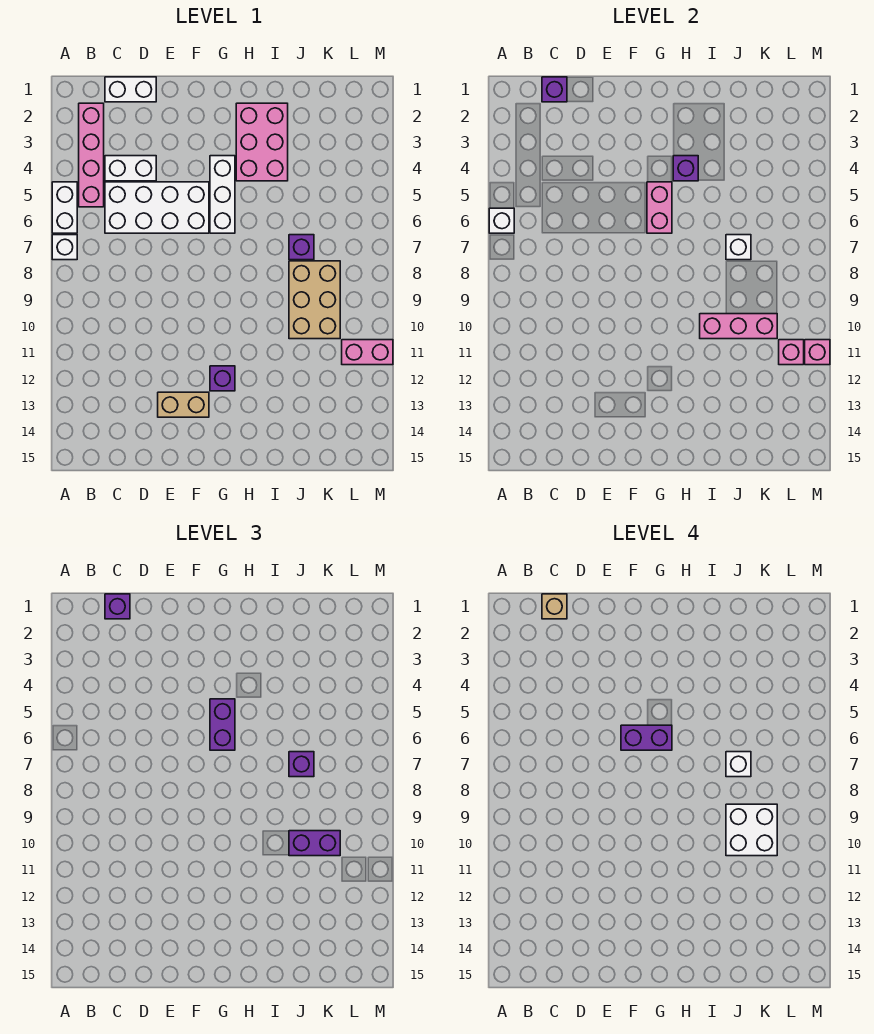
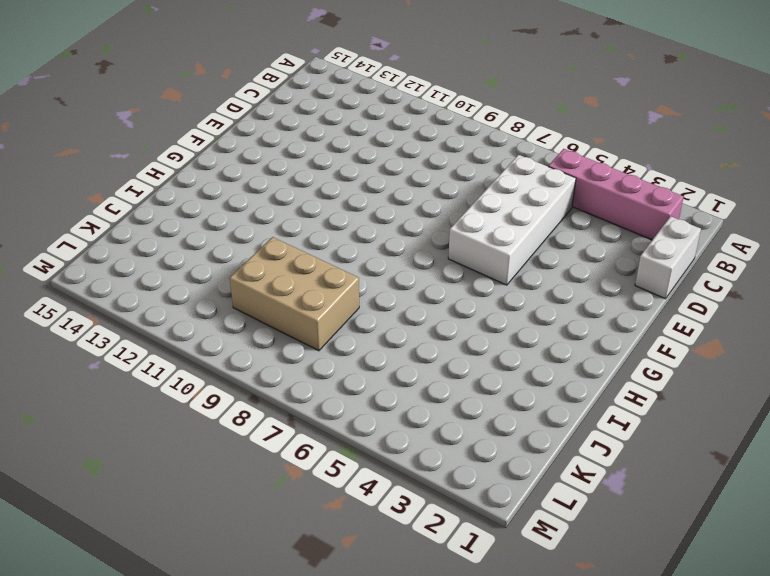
none -> white 1x2 brick [52,182,77,233]
none -> white 1x1 brick [52,235,77,260]
none -> white 1x2 brick [105,156,156,181]

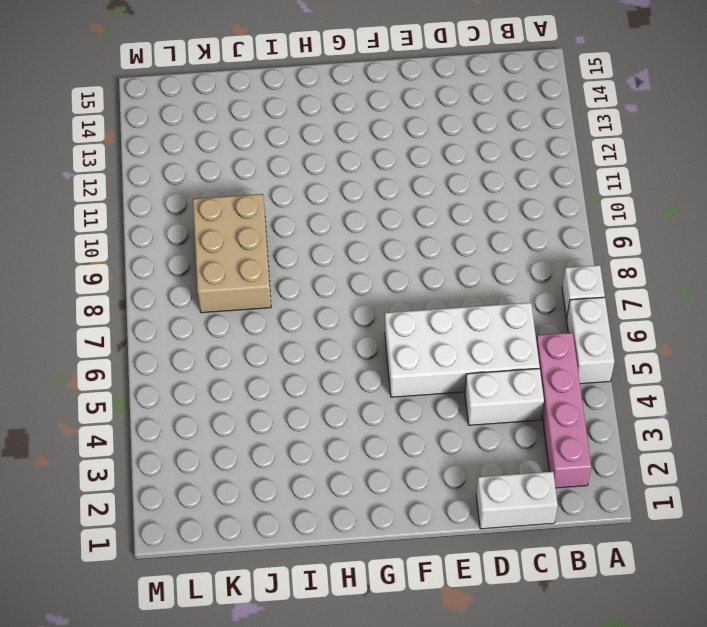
none -> tan 1x2 brick [158,392,209,417]
none -> white 1x3 brick [210,156,235,233]
none -> purple 1x1 brick [210,366,235,391]

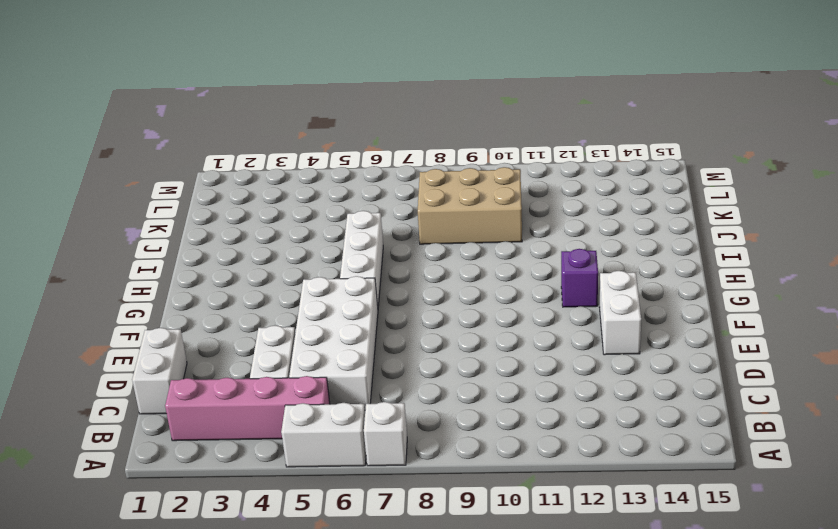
white 1x2 brick [599,271,641,355] -> tan 1x2 brick [158,392,209,417]
white 1x3 brick [340,211,383,306] -> white 1x3 brick turned to [210,156,235,233]
none -> pink 2x3 brick [236,103,288,181]
none -> purple 1x1 brick [289,235,314,260]
none -> pink 1x2 brick [342,340,393,365]

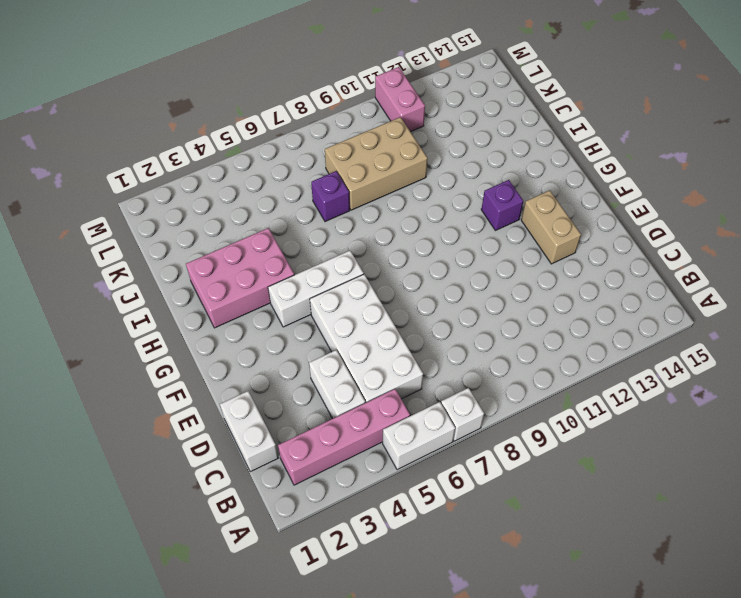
none -> white 1x1 brick [489,208,514,233]
none -> purple 1x1 brick [542,77,567,102]
none -> pink 1x2 brick [647,182,672,233]

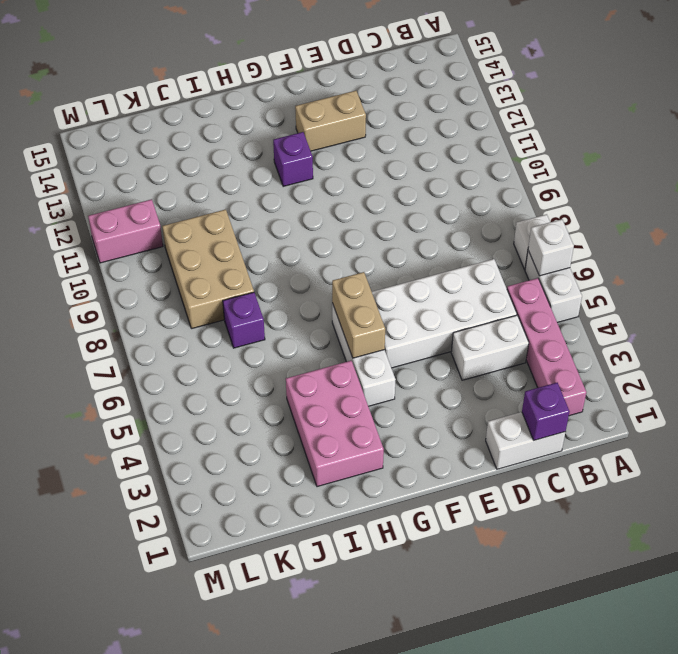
tan 1x2 brick [332,272,385,358] -> pink 1x2 brick [647,182,672,233]
none -> purple 1x1 brick [673,156,698,181]
none -> pink 1x3 brick [700,314,777,339]
none -> white 1x1 brick [726,235,751,260]

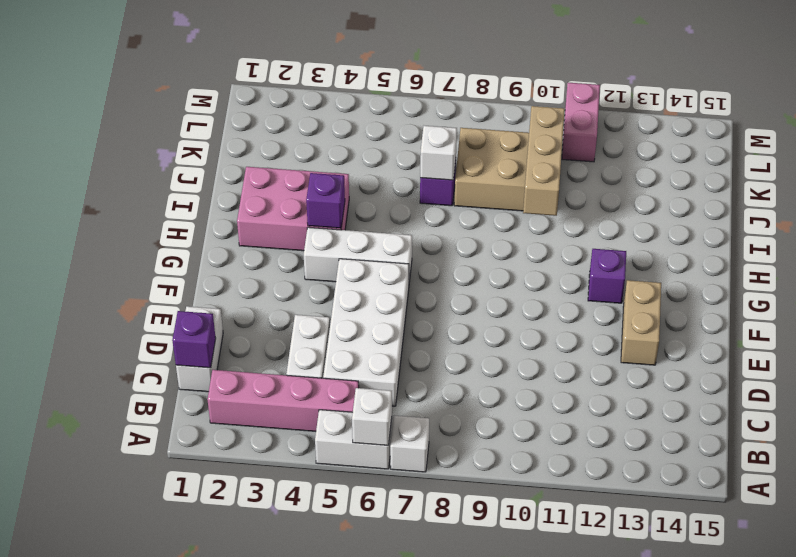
tan 1x3 brick [523,106,565,216] -> pink 1x3 brick [700,314,777,339]
none -> pink 1x2 brick [647,182,672,233]
none -> pink 1x1 brick [779,340,804,365]
none -> pink 1x1 brick [805,340,830,365]

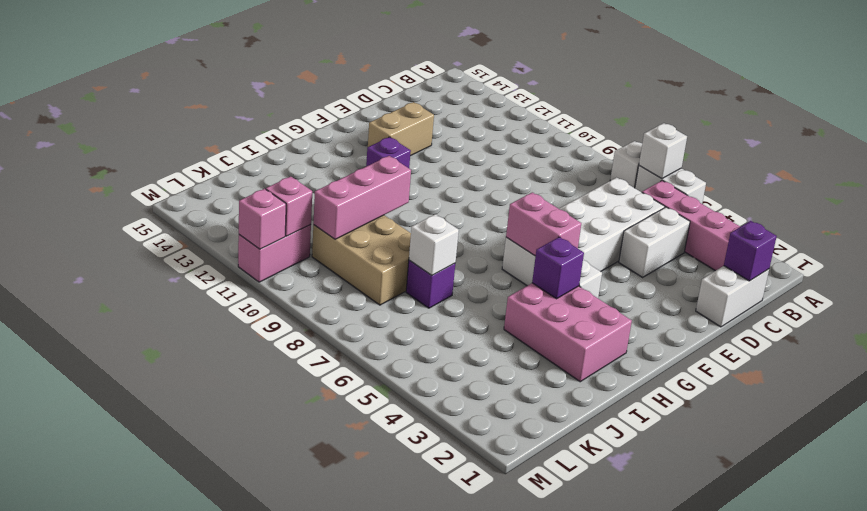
none -> purple 1x1 brick [105,594,130,619]
none -> purple 1x2 brick [210,699,235,750]
none -> purple 1x1 brick [289,752,314,777]

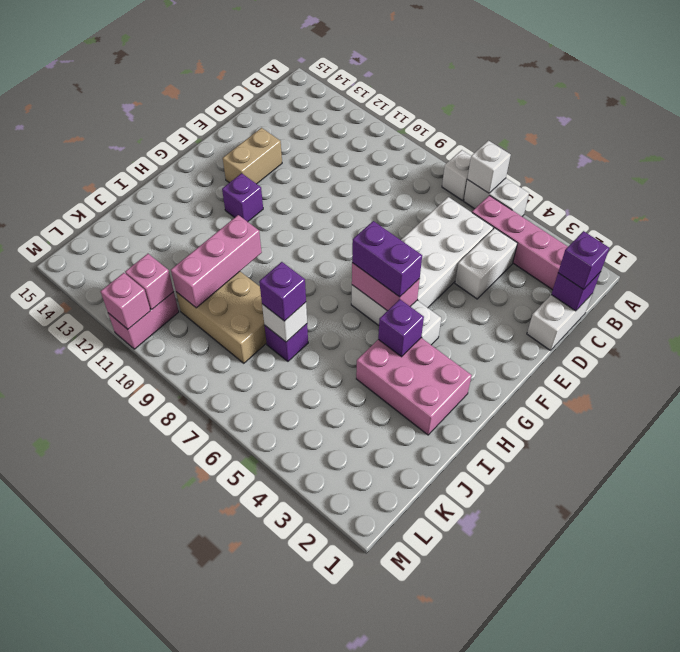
none -> purple 1x2 brick [289,831,340,856]
none -> tan 1x1 brick [542,594,567,619]
none -> purple 1x2 brick [621,725,672,750]

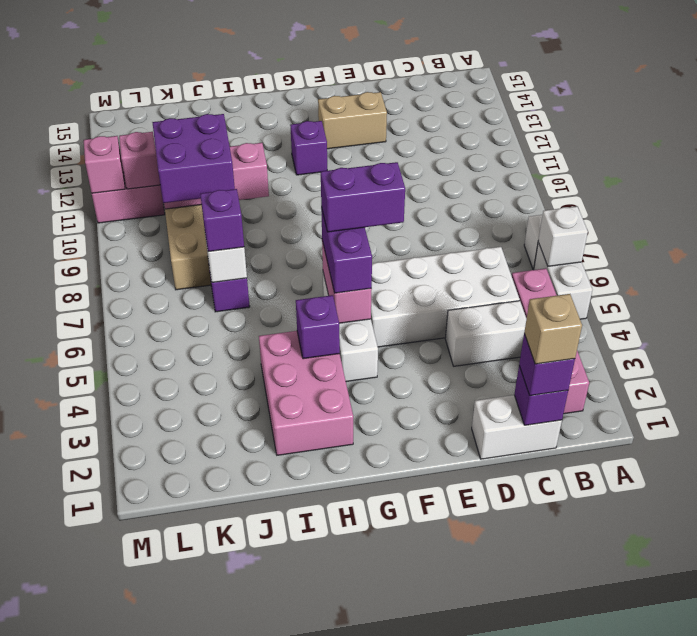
purple 2x2 brick [152,114,235,203] -> purple 1x2 brick [289,831,340,856]
none -> white 1x1 brick [726,752,751,777]
none -> white 2x2 brick [726,804,777,856]

